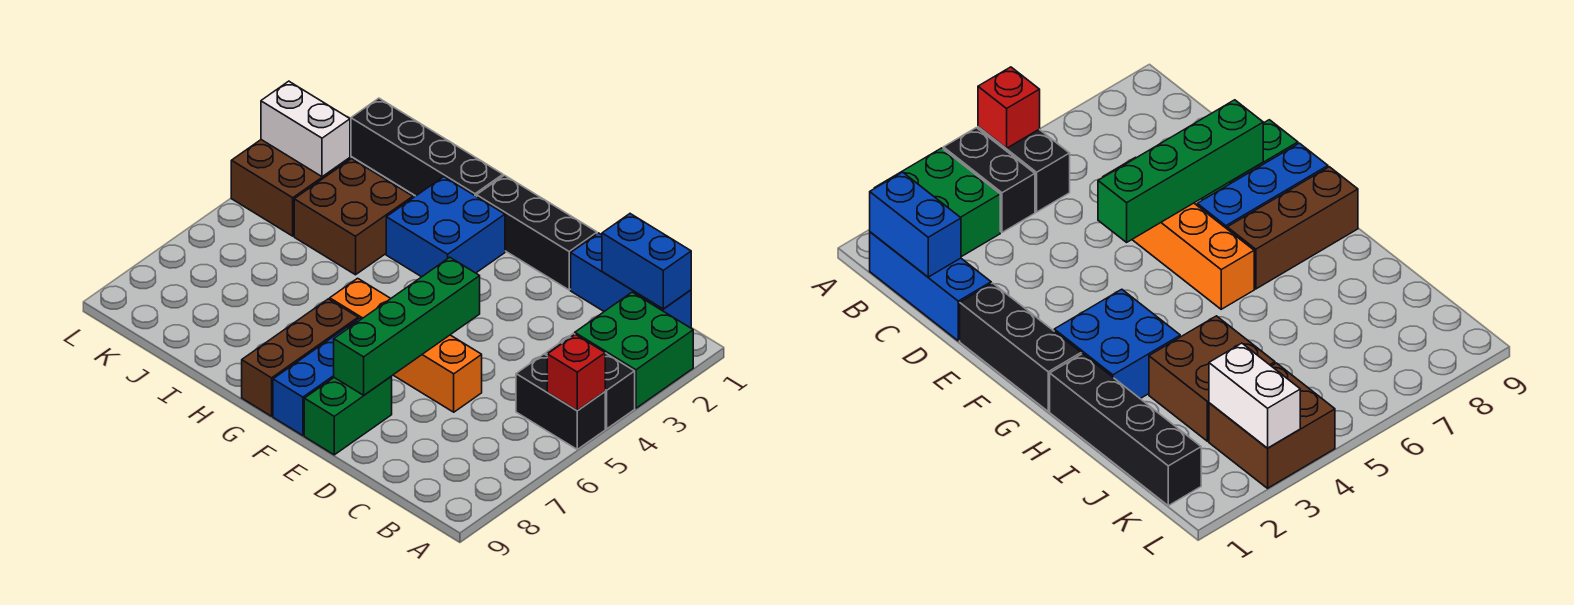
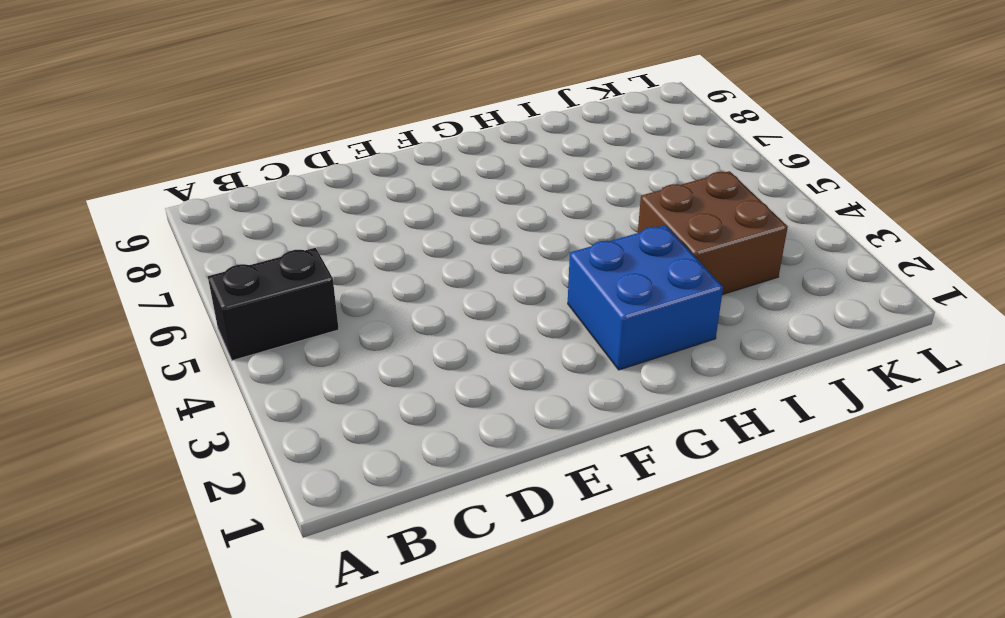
none -> green 2x2 brick [575,292,693,408]
none -> black 1x2 brick [545,333,635,429]
none -> blue 1x3 brick [571,233,691,328]

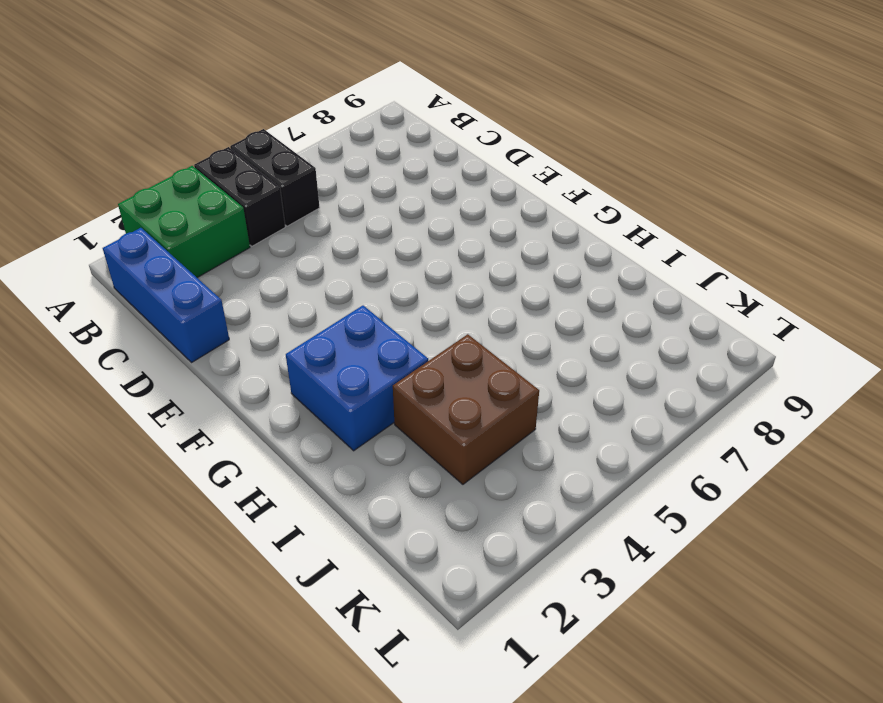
none -> orange 1x4 brick [330,278,482,412]
none -> black 1x3 brick [477,175,597,290]
none -> green 1x2 brick [304,377,392,455]

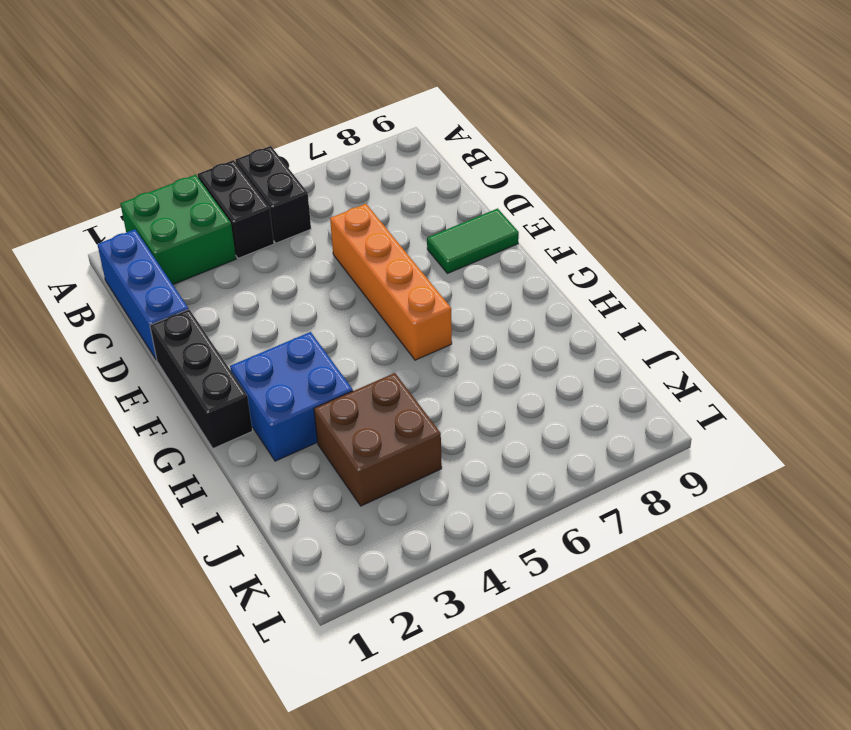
green 1x2 tile [427,208,519,274] -> green 1x2 brick [304,377,392,455]
none -> blue 1x3 brick [273,318,361,436]
none -> brown 1x3 brick [242,299,358,416]
none -> black 1x4 brick [351,98,503,197]

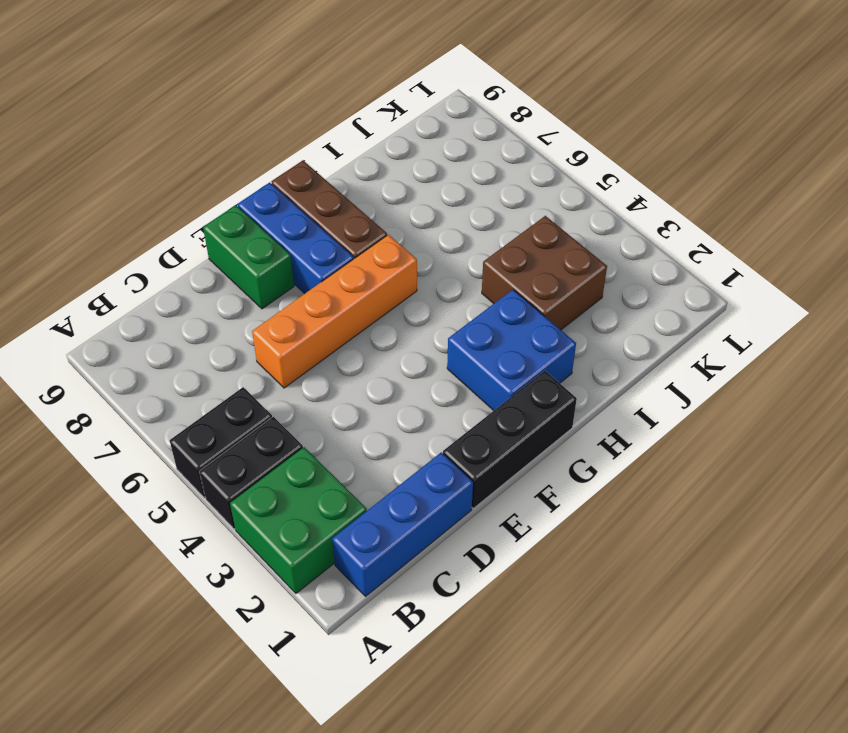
none -> black 1x4 brick [351,98,503,197]
none -> brown 2x2 brick [231,140,350,236]
none -> red 1x1 brick [547,334,605,411]

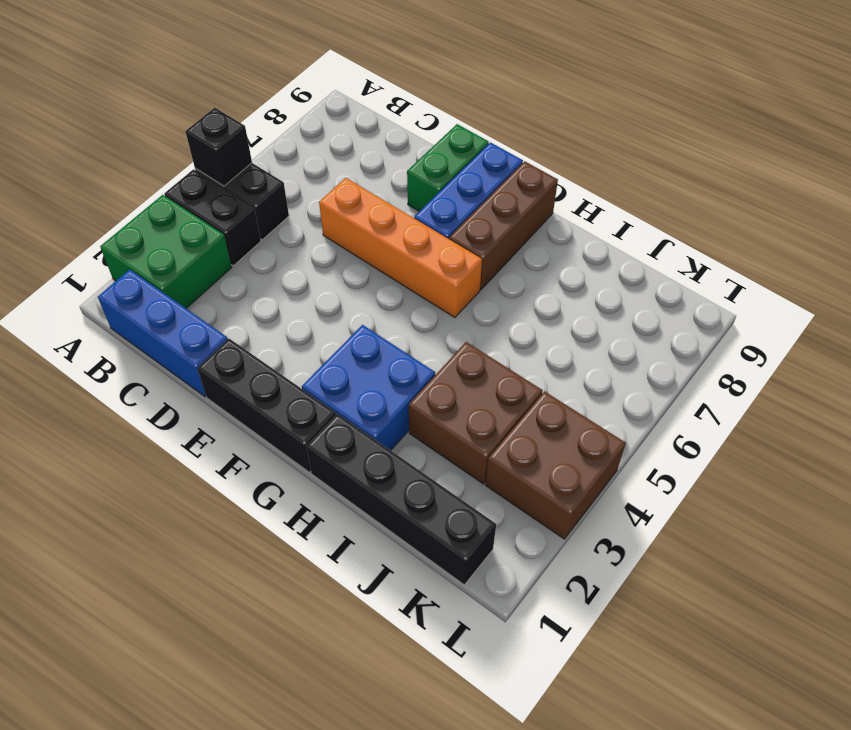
black 1x1 brick [185,108,252,186] -> red 1x1 brick [547,334,605,411]
none -> blue 1x2 brick [602,214,691,309]
none -> green 1x4 brick [334,257,480,395]
none -> white 1x2 brick [261,81,350,177]

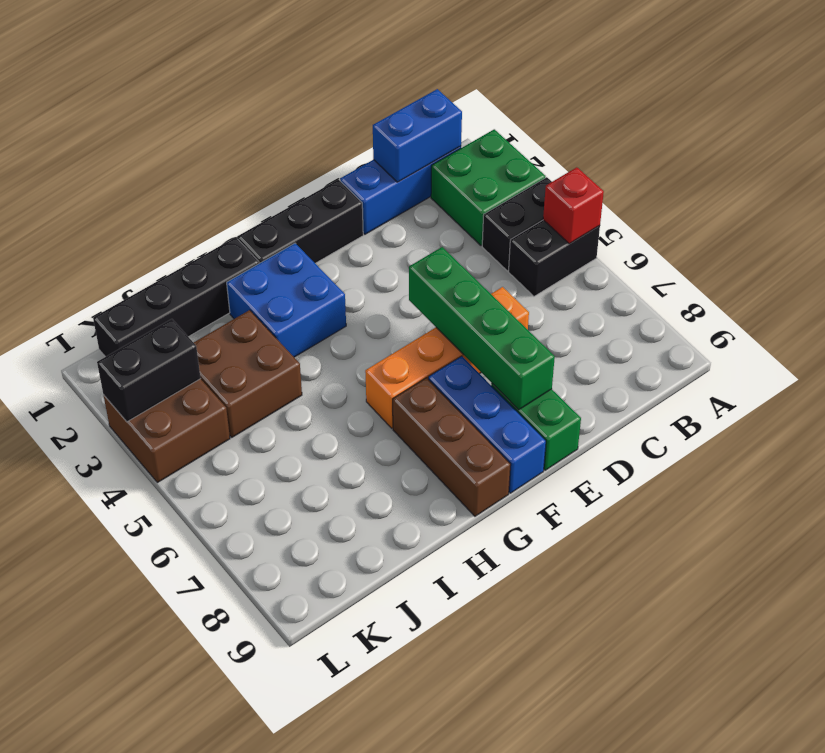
black 1x2 brick [97,319,201,422] -> white 1x2 brick [261,81,350,177]

